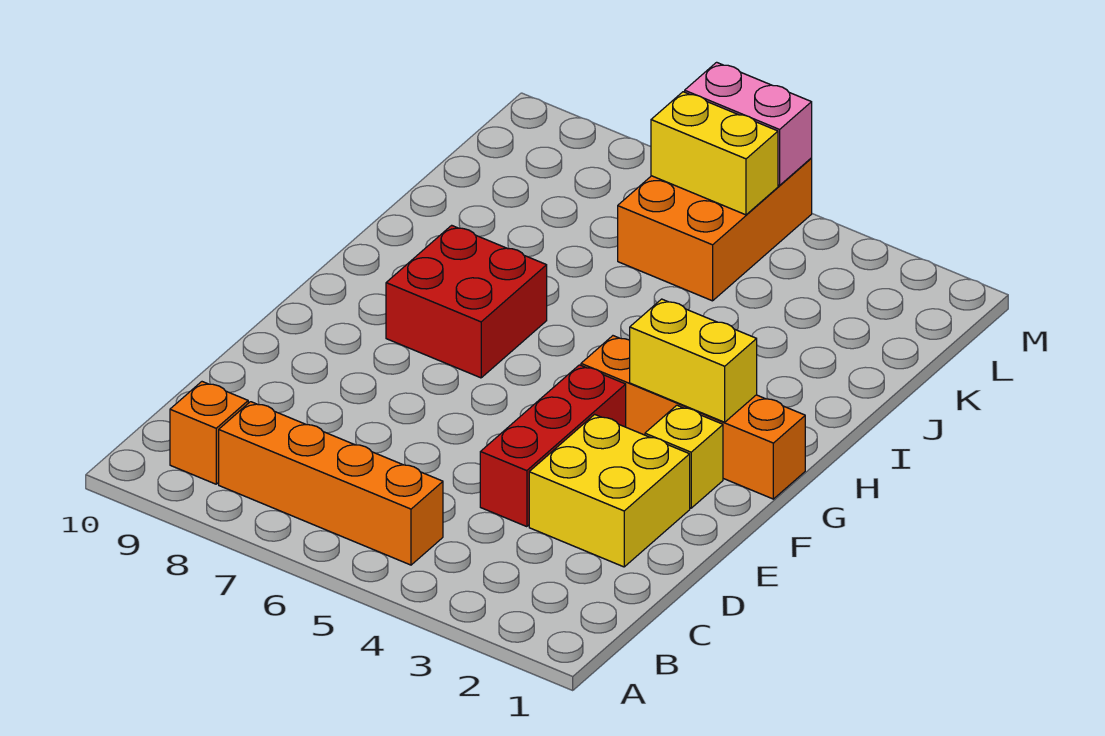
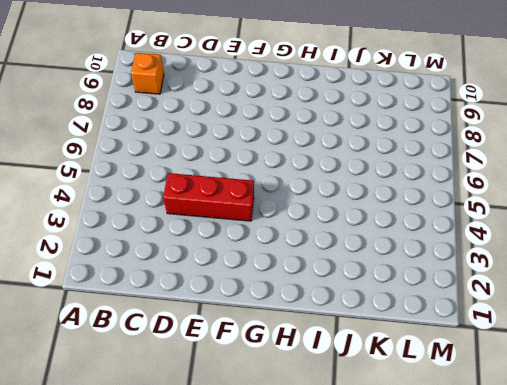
none -> orange 1x4 brick [219,402,443,565]
none -> yellow 2x2 brick [529,414,690,567]

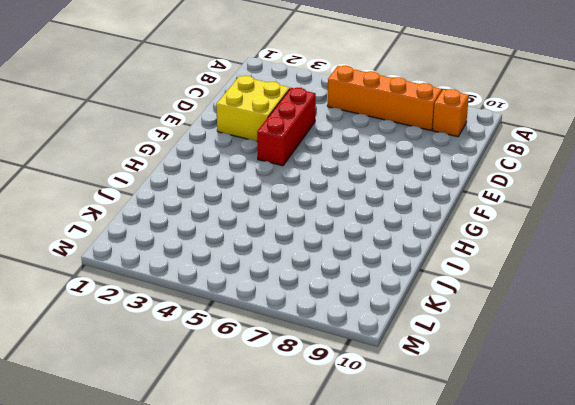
none -> yellow 1x1 brick [645,405,723,508]
none -> orange 1x4 brick [581,336,805,499]

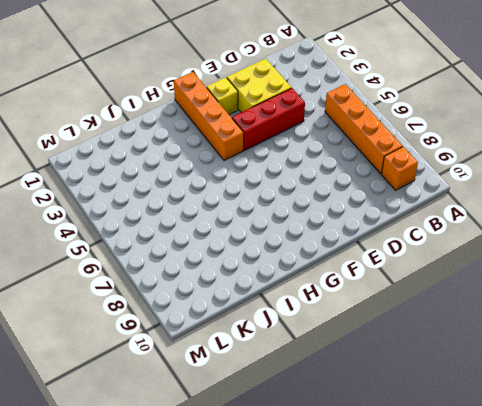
none -> red 2x2 brick [386,225,547,378]
none -> orange 2x3 brick [618,159,812,301]

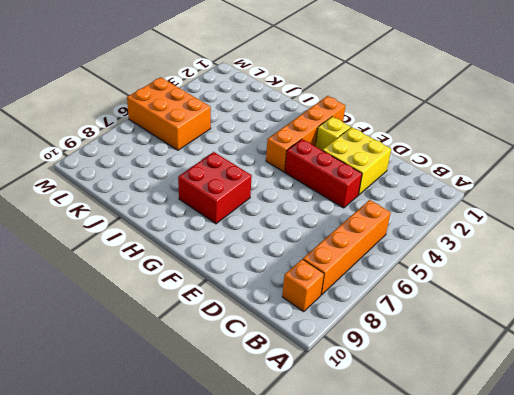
none -> yellow 1x2 brick [630,299,757,422]
none -> yellow 1x2 brick [651,92,778,215]

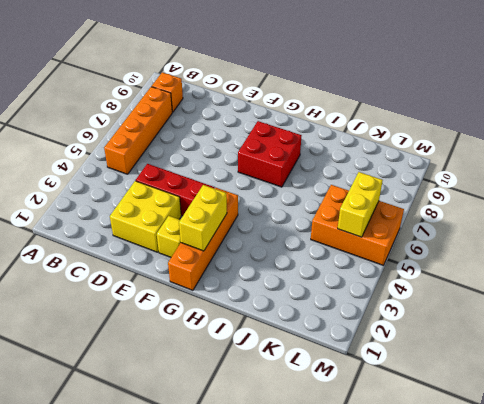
none -> pink 1x2 brick [685,62,812,185]

